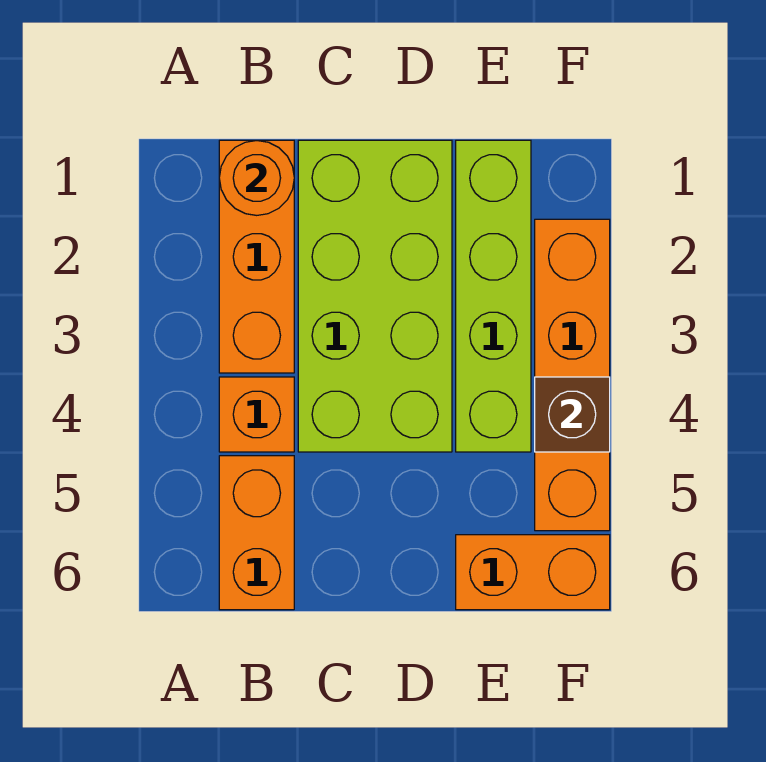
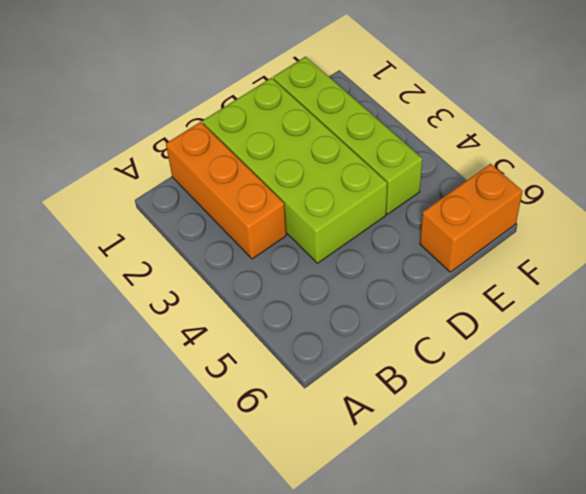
none -> orange 1x1 brick [219,377,294,452]
none -> orange 1x2 brick [219,456,294,610]

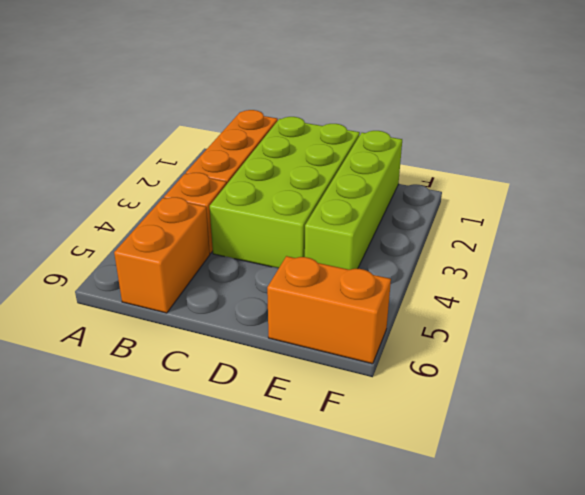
none -> orange 1x4 brick [535,219,610,531]
none -> orange 1x1 round brick [219,140,294,215]

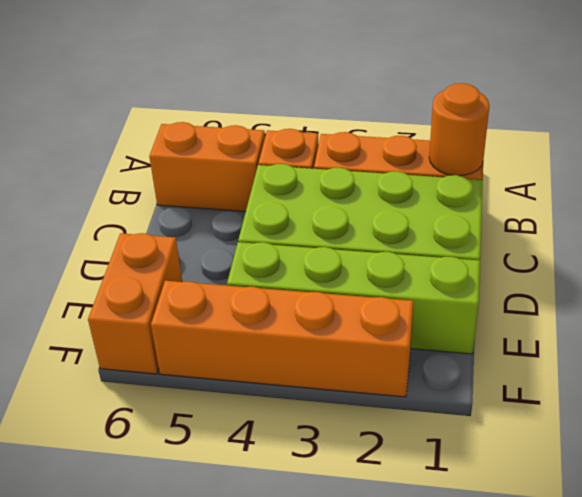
none -> brown 1x1 brick [535,377,610,452]

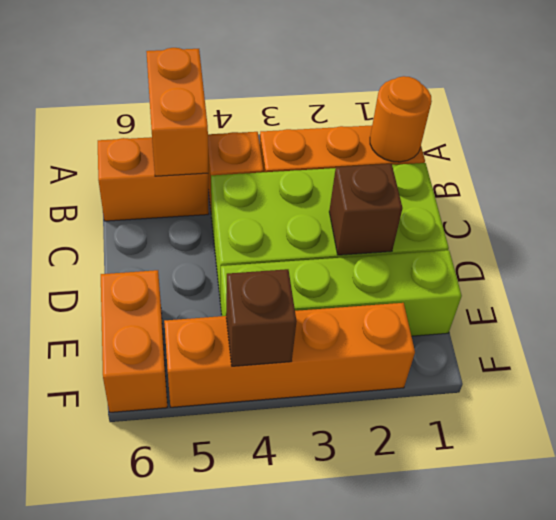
orange 1x2 brick [146,48,208,176] -> none
brown 1x1 brick [329,164,403,255] -> none

